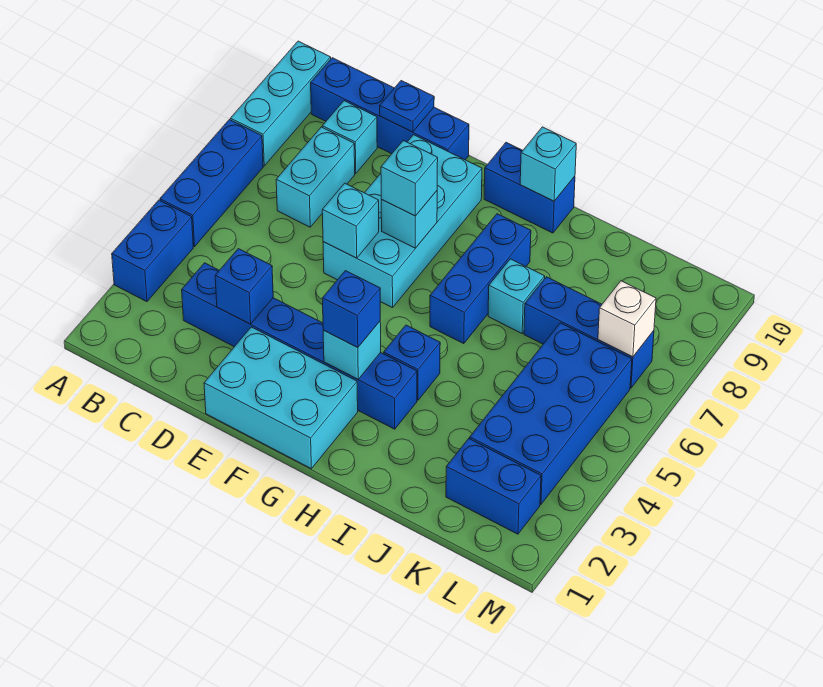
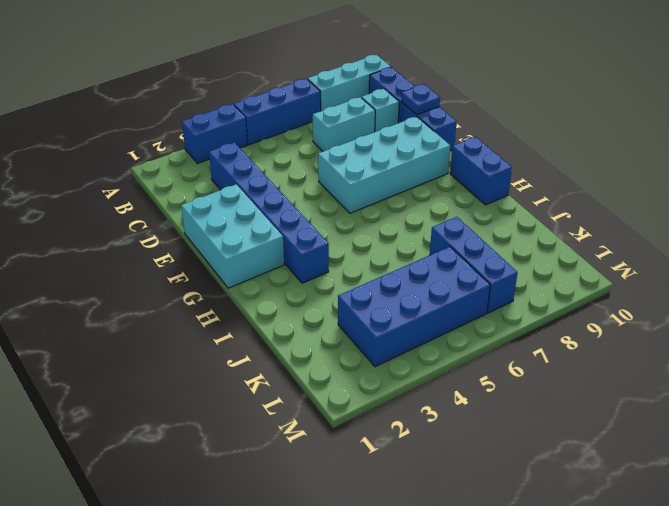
none -> blue 1x1 brick [384,325,440,400]
none -> blue 1x3 brick [430,214,531,344]
none -> cyan 1x1 brick [488,259,545,333]

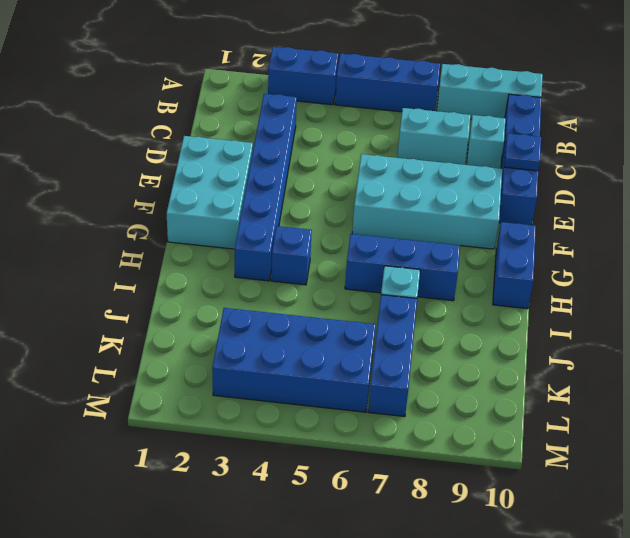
none -> blue 1x2 brick [446,439,541,534]
none -> blue 1x1 brick [215,249,273,324]
none -> cyan 1x1 brick [322,183,379,258]

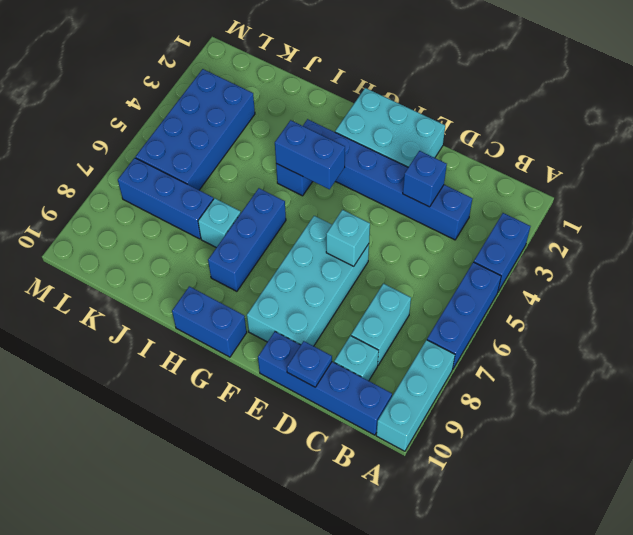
blue 1x2 brick [275,120,345,189] -> blue 1x2 brick moved to [446,439,541,534]
none -> cyan 1x1 brick [381,191,437,248]
none -> cyan 1x1 brick [323,321,381,379]
none -> cyan 1x1 brick [520,127,576,201]

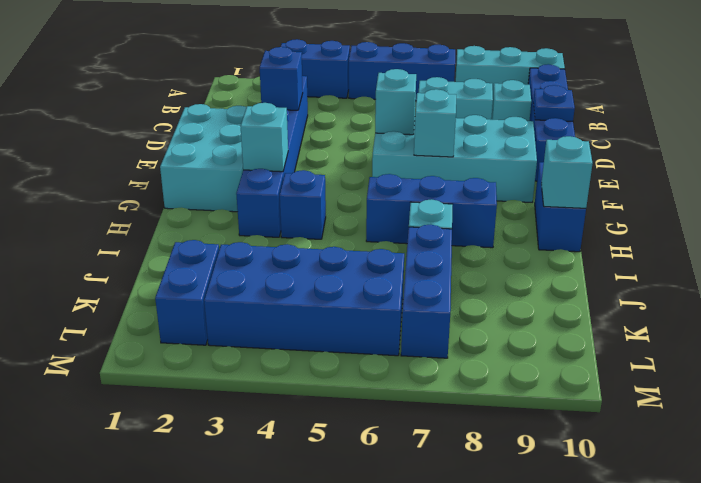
none -> white 1x1 brick [598,281,656,357]
none -> cyan 1x1 brick [381,141,438,216]
none -> blue 1x1 brick [322,271,380,348]

